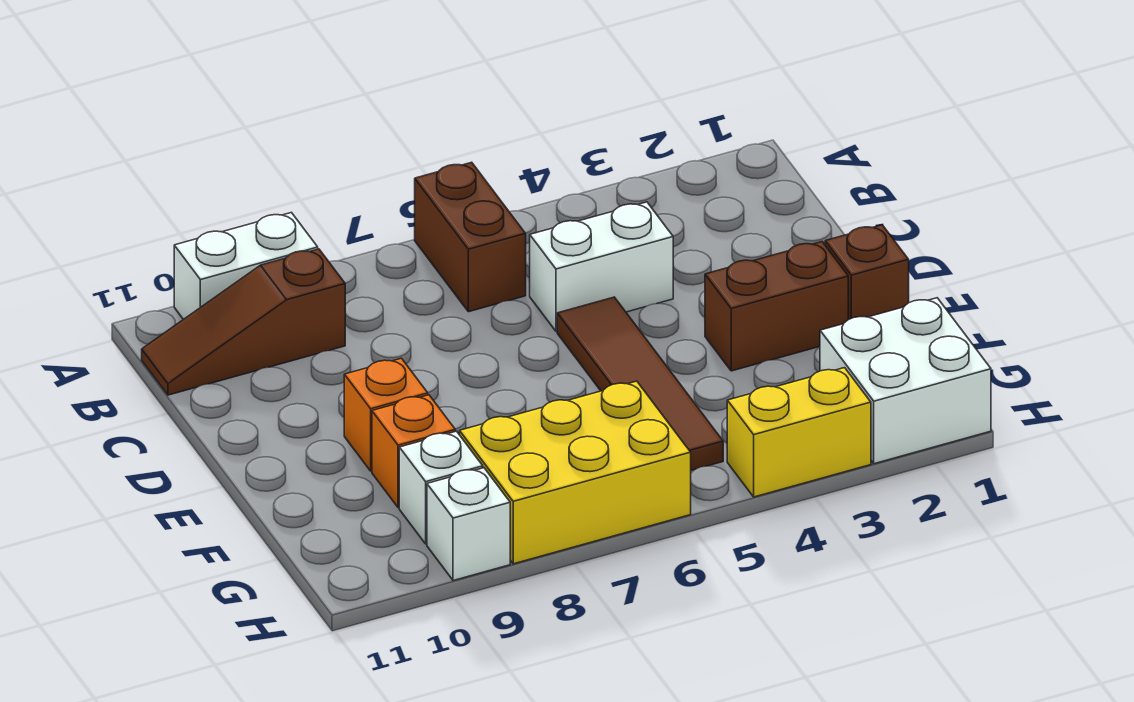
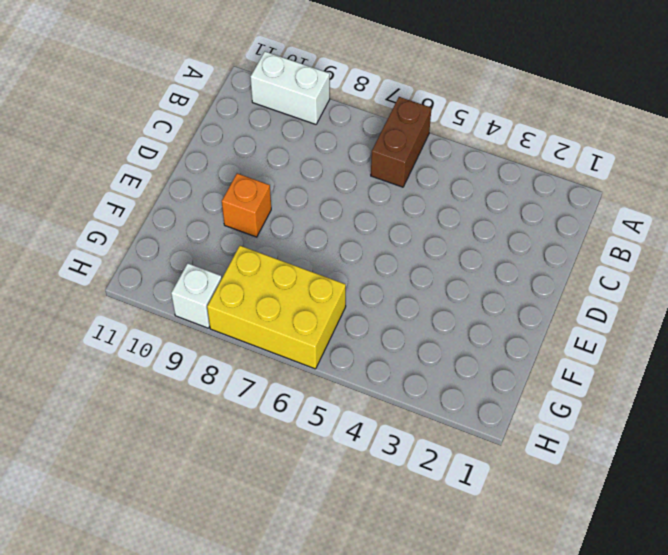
none -> brown 1x3 slope [142,249,345,395]
none -> white 1x2 brick [530,202,673,331]
none -> brown 1x4 tile [557,297,723,470]

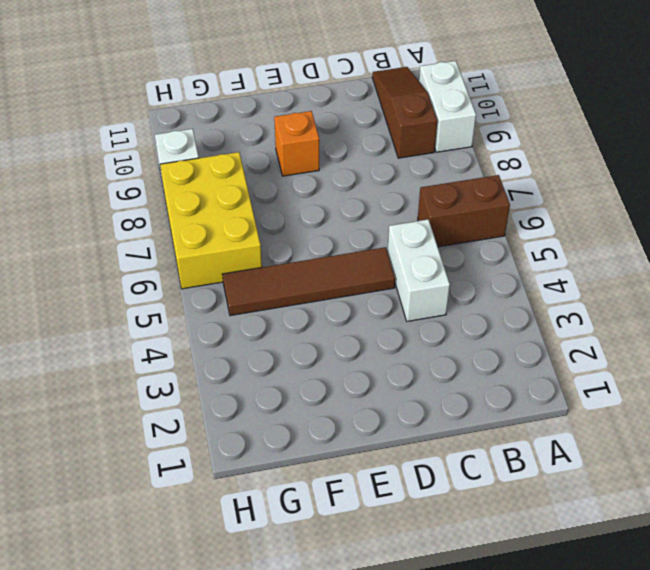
none -> brown 1x1 brick [825,225,909,320]
none -> brown 1x2 brick [705,242,848,371]
none -> orange 1x1 brick [372,395,455,508]

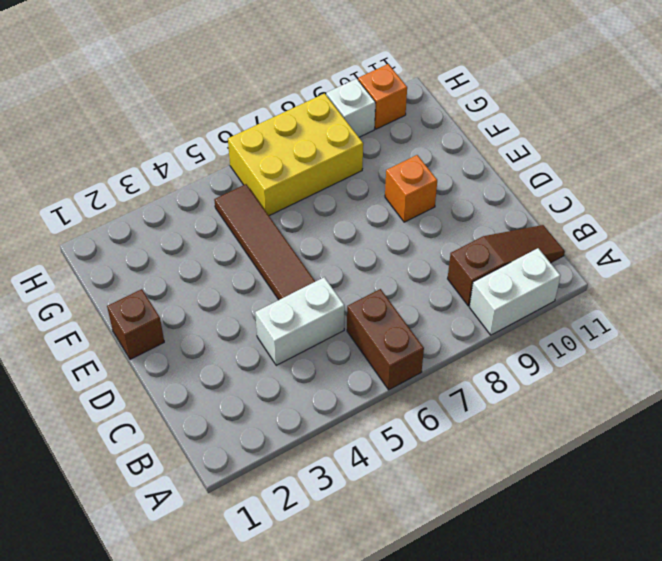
orange 1x1 brick [358,64,407,129] -> orange 1x1 brick moved to [372,395,455,508]
none -> brown 1x2 brick [705,242,848,371]
none -> white 2x2 brick [820,298,991,464]
none -> white 1x1 brick [399,431,483,544]

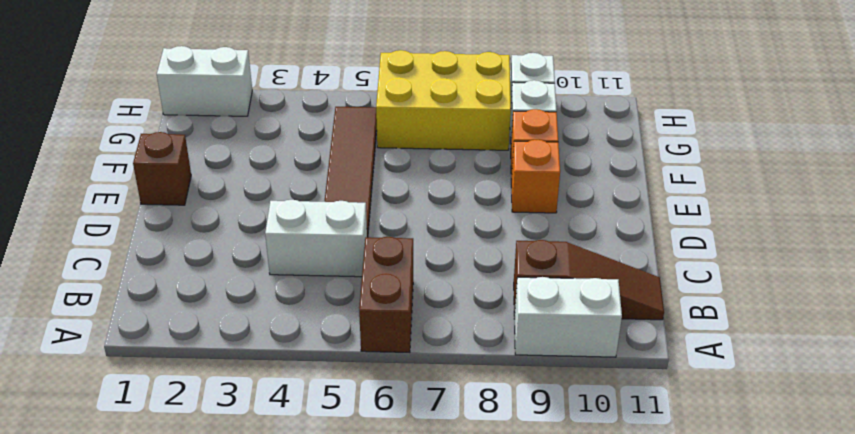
white 1x2 brick [157,46,252,116] -> white 2x2 brick [820,298,991,464]
none -> brown 1x2 brick [705,242,848,371]
none -> yellow 1x2 brick [727,368,871,497]

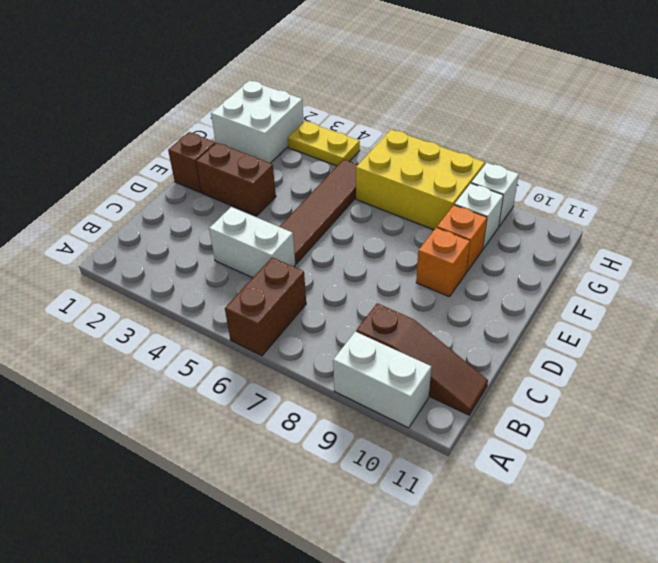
yellow 1x2 plate [288,121,360,166] -> yellow 1x2 brick [727,368,871,497]

